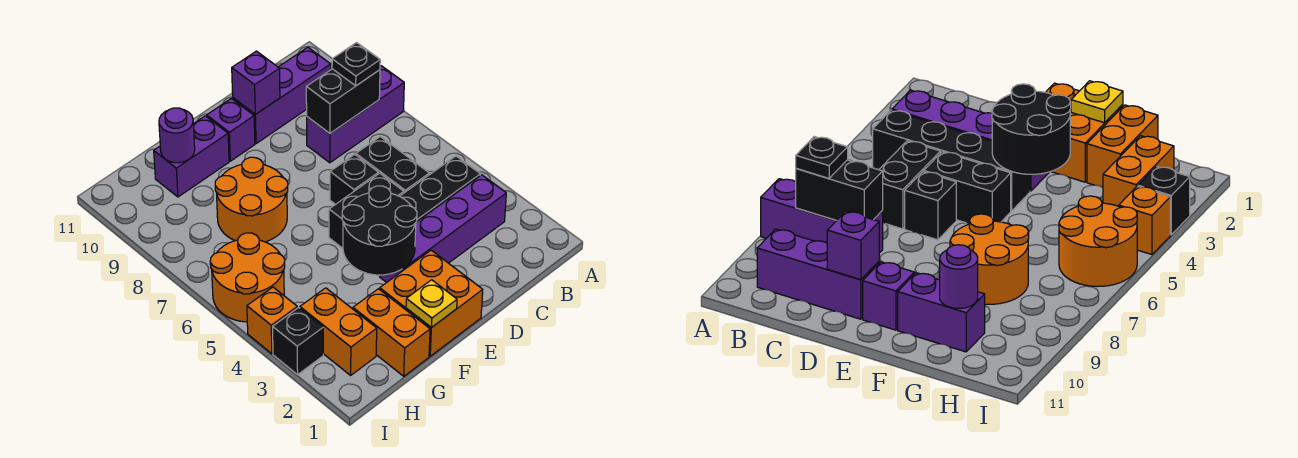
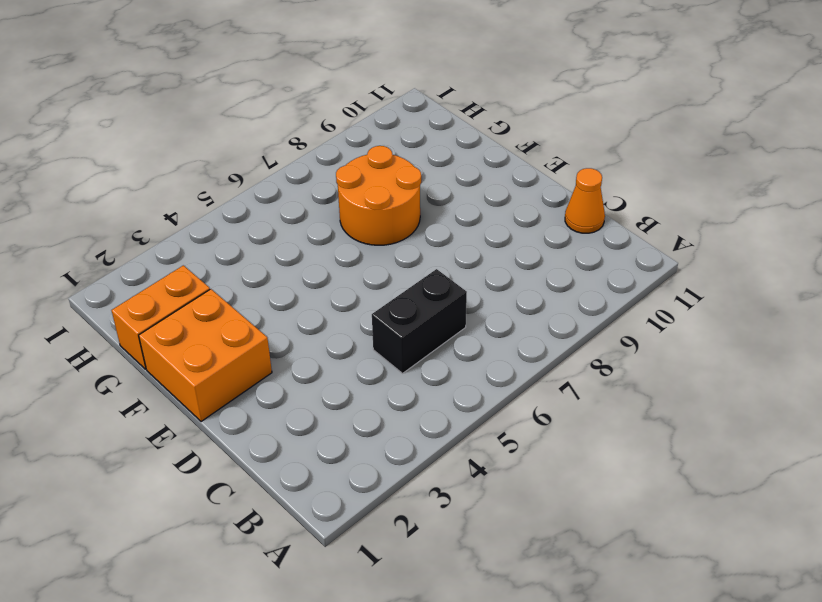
orange 1x1 cone [565,168,605,233] -> none
none -> purple 1x3 brick [307,66,404,163]
none -> purple 1x4 brick [380,175,506,283]
none -> black 1x4 brick [378,156,480,276]

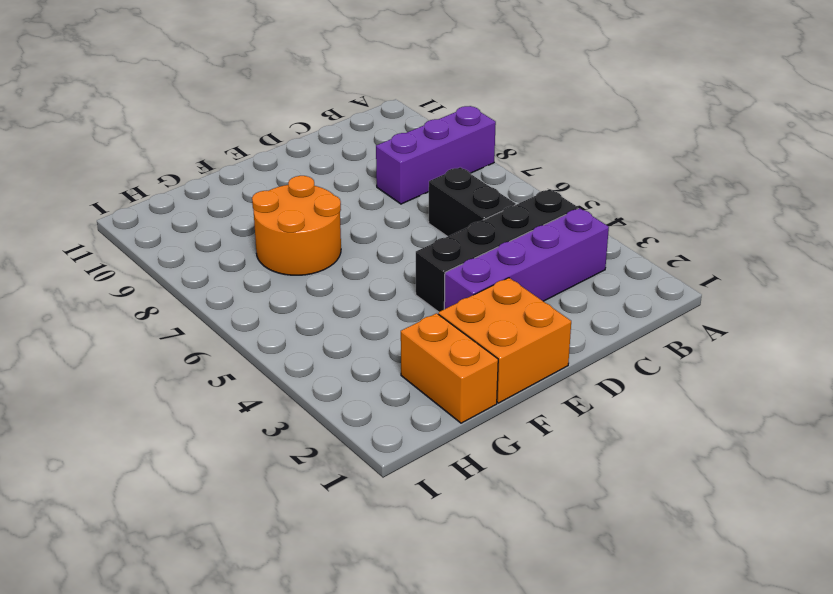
none -> purple 1x3 brick [233,47,331,144]
none -> black 1x2 brick [329,173,404,248]
none -> black 1x1 brick [330,154,379,205]

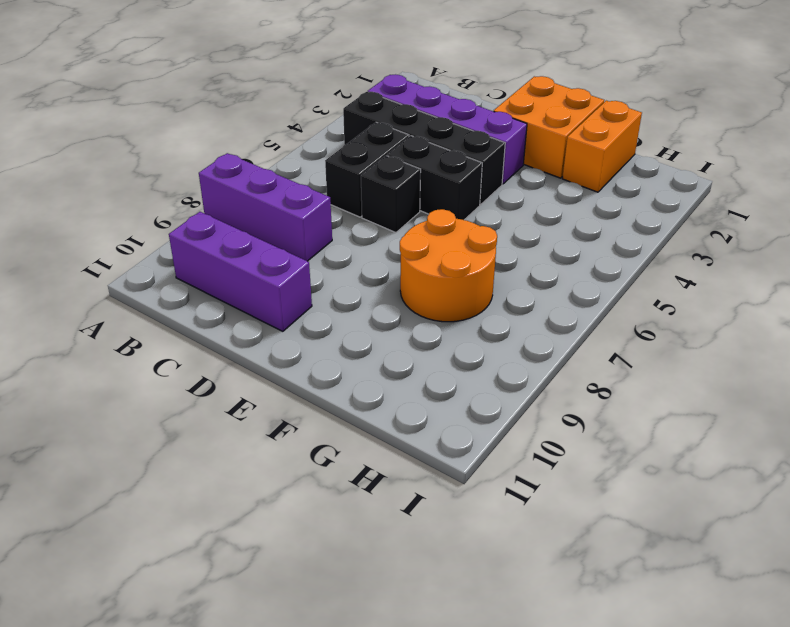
none -> purple 1x1 brick [207,98,255,161]
none -> purple 1x2 brick [154,116,229,197]
none -> orange 1x2 brick [300,288,377,375]

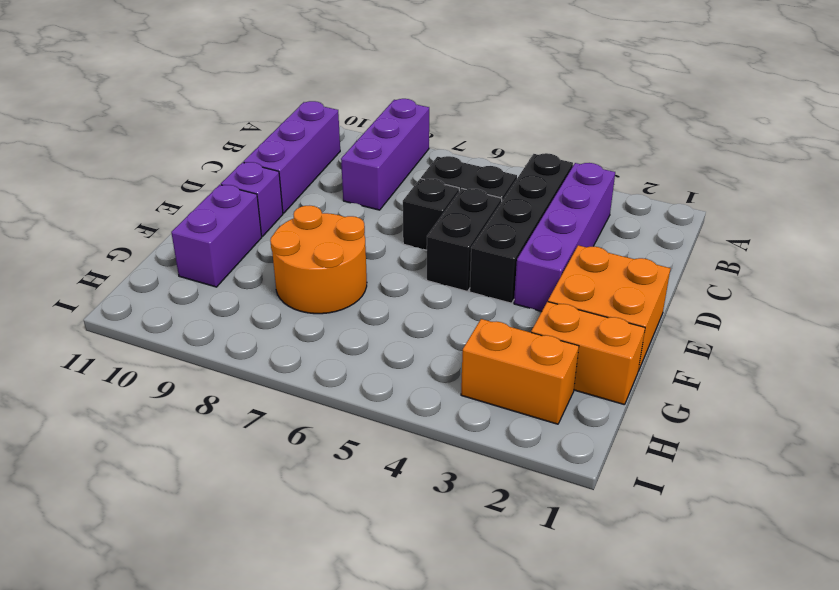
none -> orange 2x2 round brick [210,233,285,322]
none -> black 1x1 brick [273,308,323,375]
none -> orange 1x1 brick [247,287,297,354]

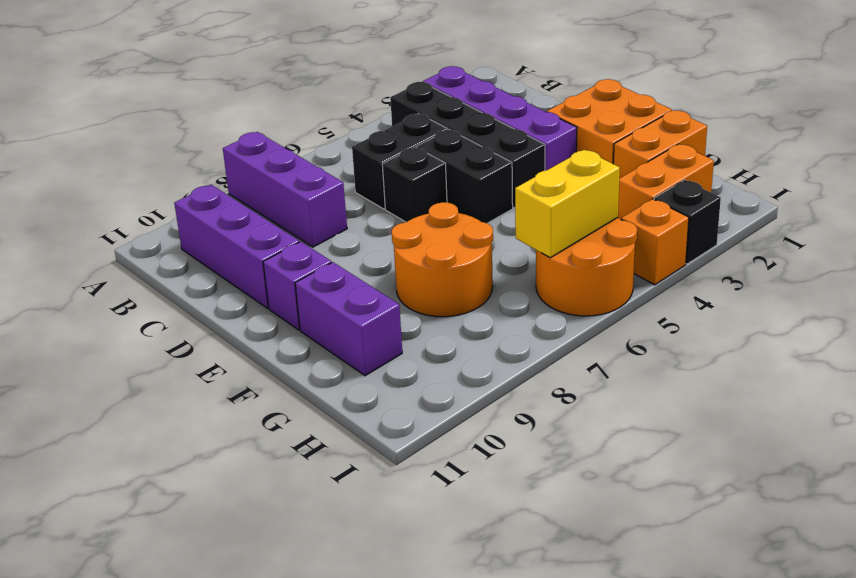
yellow 1x2 brick [515,150,620,258] -> none
none -> black 1x2 brick [306,69,380,133]
none -> purple 1x1 brick [232,51,280,114]
none -> black 2x2 round brick [342,186,417,275]

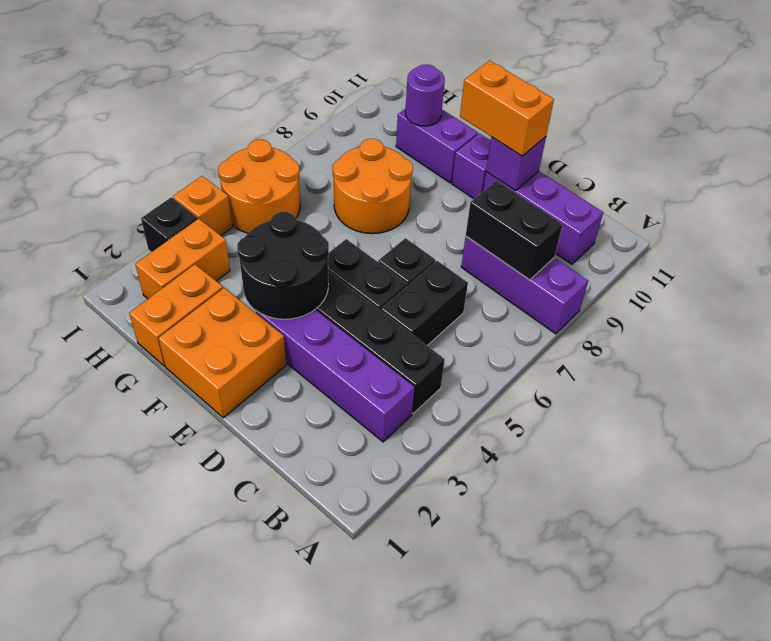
orange 1x2 brick [460,61,554,156] -> none
none -> yellow 1x1 plate [406,280,457,328]
none -> black 1x1 plate [332,43,380,86]

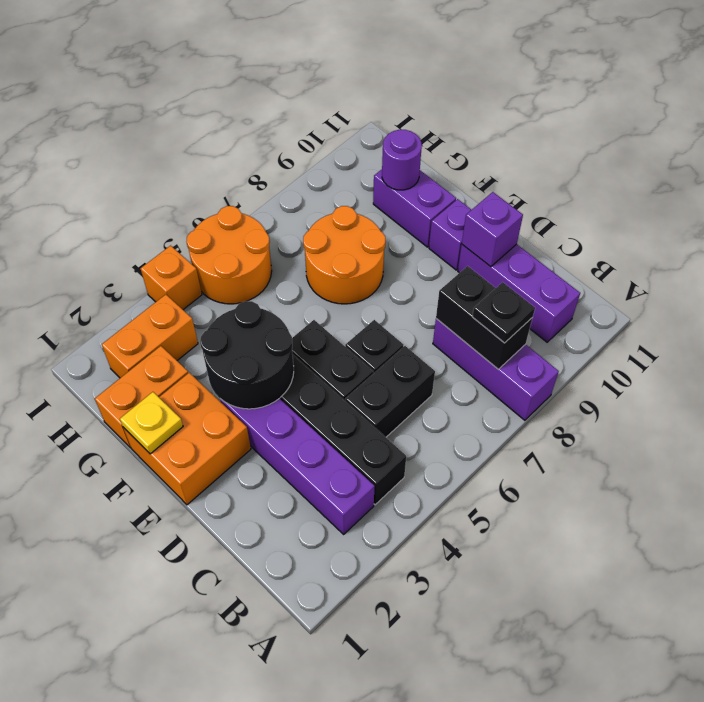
none -> black 1x1 brick [273,308,323,375]

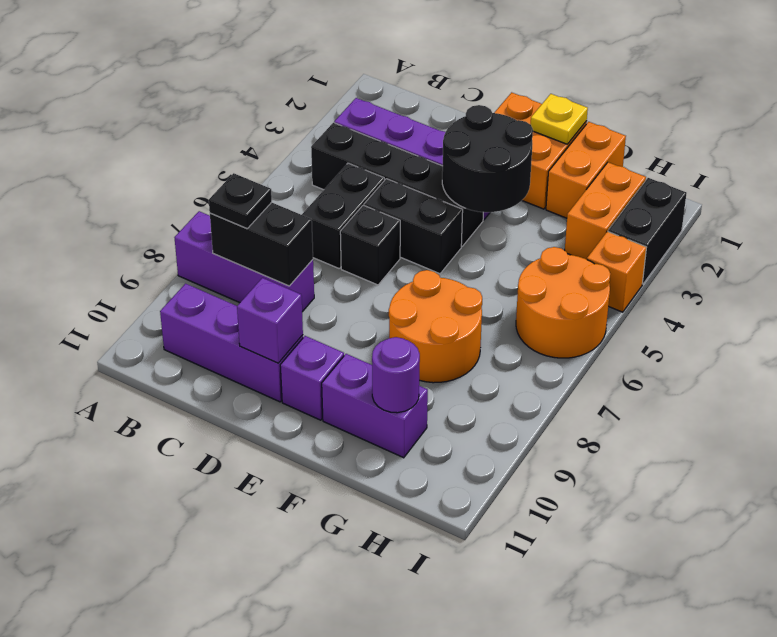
black 1x2 brick [608,178,687,284] -> black 1x1 brick [273,308,323,375]

